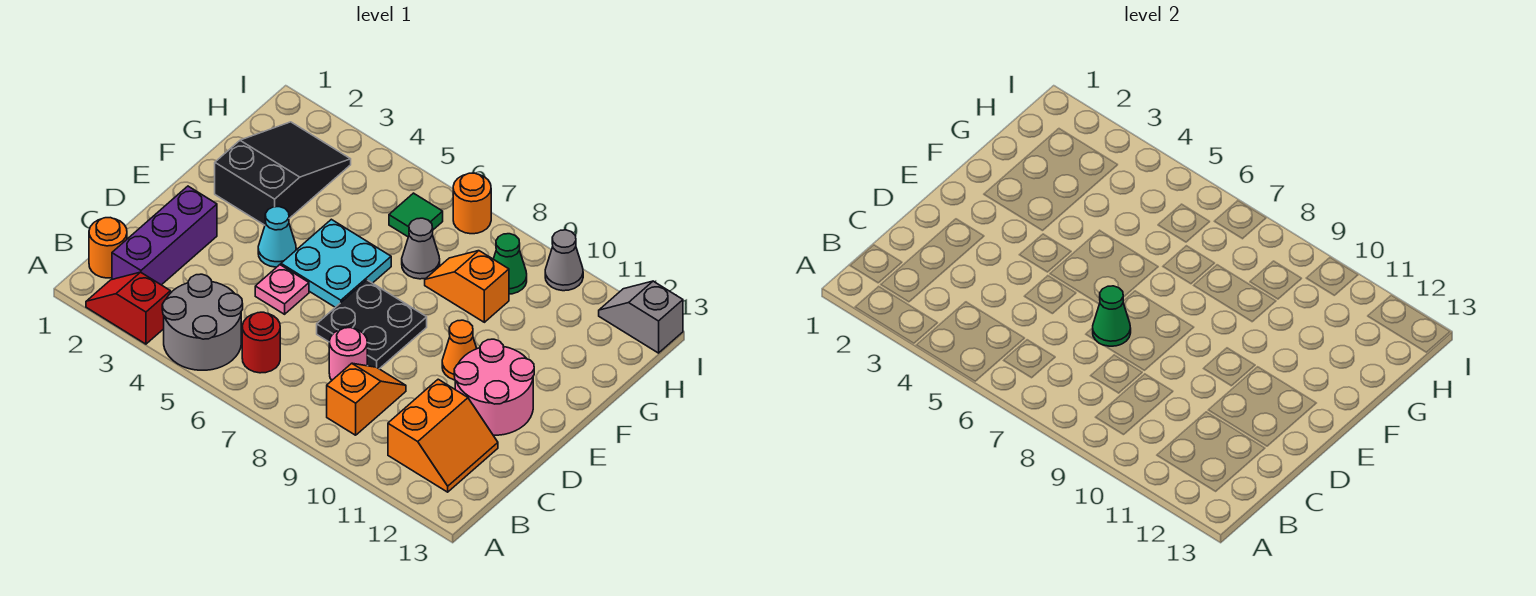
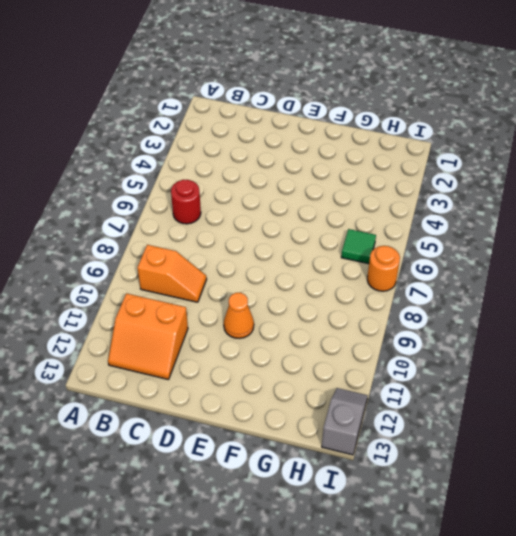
none -> red 1x2 slope [86,272,170,344]
none -> grey 2x2 round brick [162,274,243,370]
none -> orange 1x1 round brick [89,218,127,278]

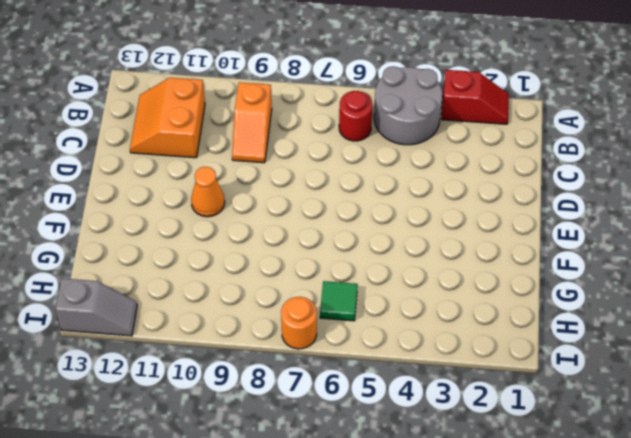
none -> orange 1x1 round brick [89,218,127,278]
none -> purple 1x3 brick [112,186,217,285]
none -> pink 1x1 round brick [329,328,367,380]

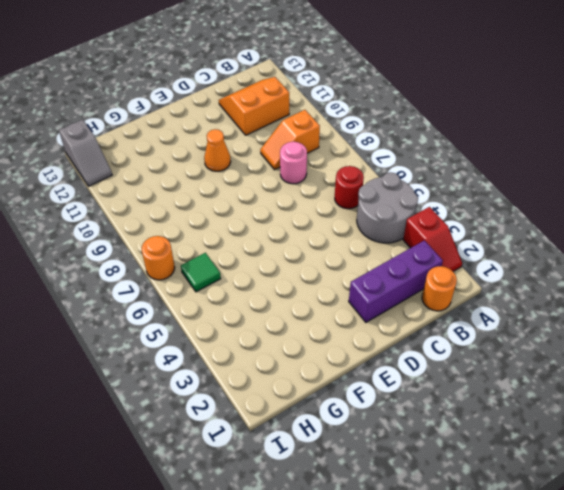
none -> pink 1x1 plate [255,265,309,314]
none -> black 2x2 plate [317,280,427,369]
none -> pink 2x2 round brick [454,339,534,435]

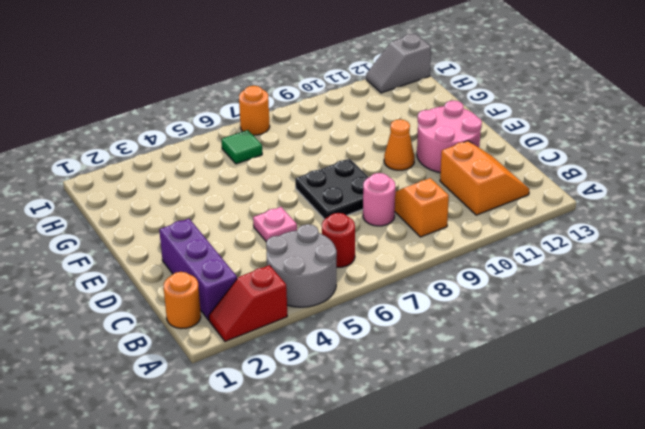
none -> cyan 1x1 cone [258,207,296,267]
none -> cyan 2x2 plate [281,219,391,307]
none -> black 2x3 slope [215,122,351,225]

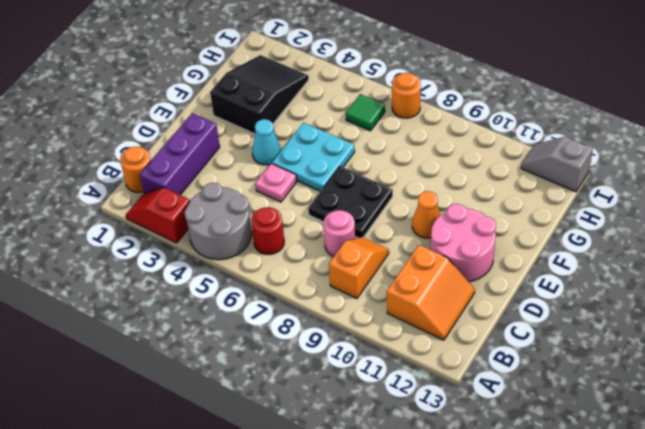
none -> grey 1x1 cone [402,218,440,279]
none -> orange 1x2 slope [425,251,509,322]
none -> green 1x1 cone [494,234,527,294]

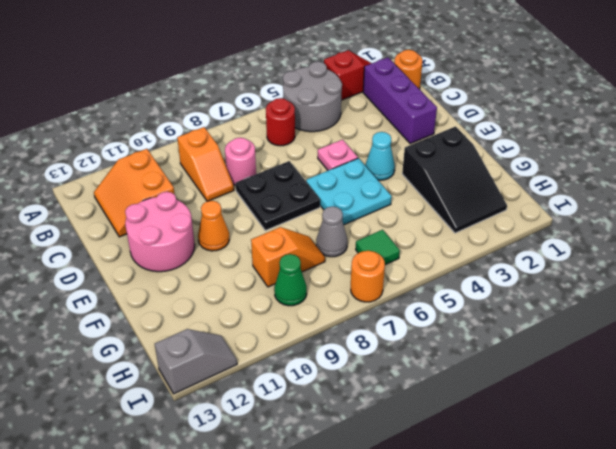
none -> grey 1x1 cone [545,230,583,291]
none -> green 1x1 cone [1093,286,1131,346]

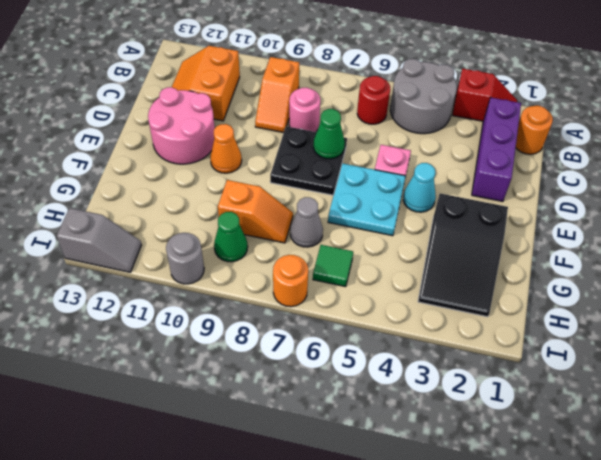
grey 1x1 round brick [166,233,204,284] -> grey 1x1 cone [545,230,583,291]

